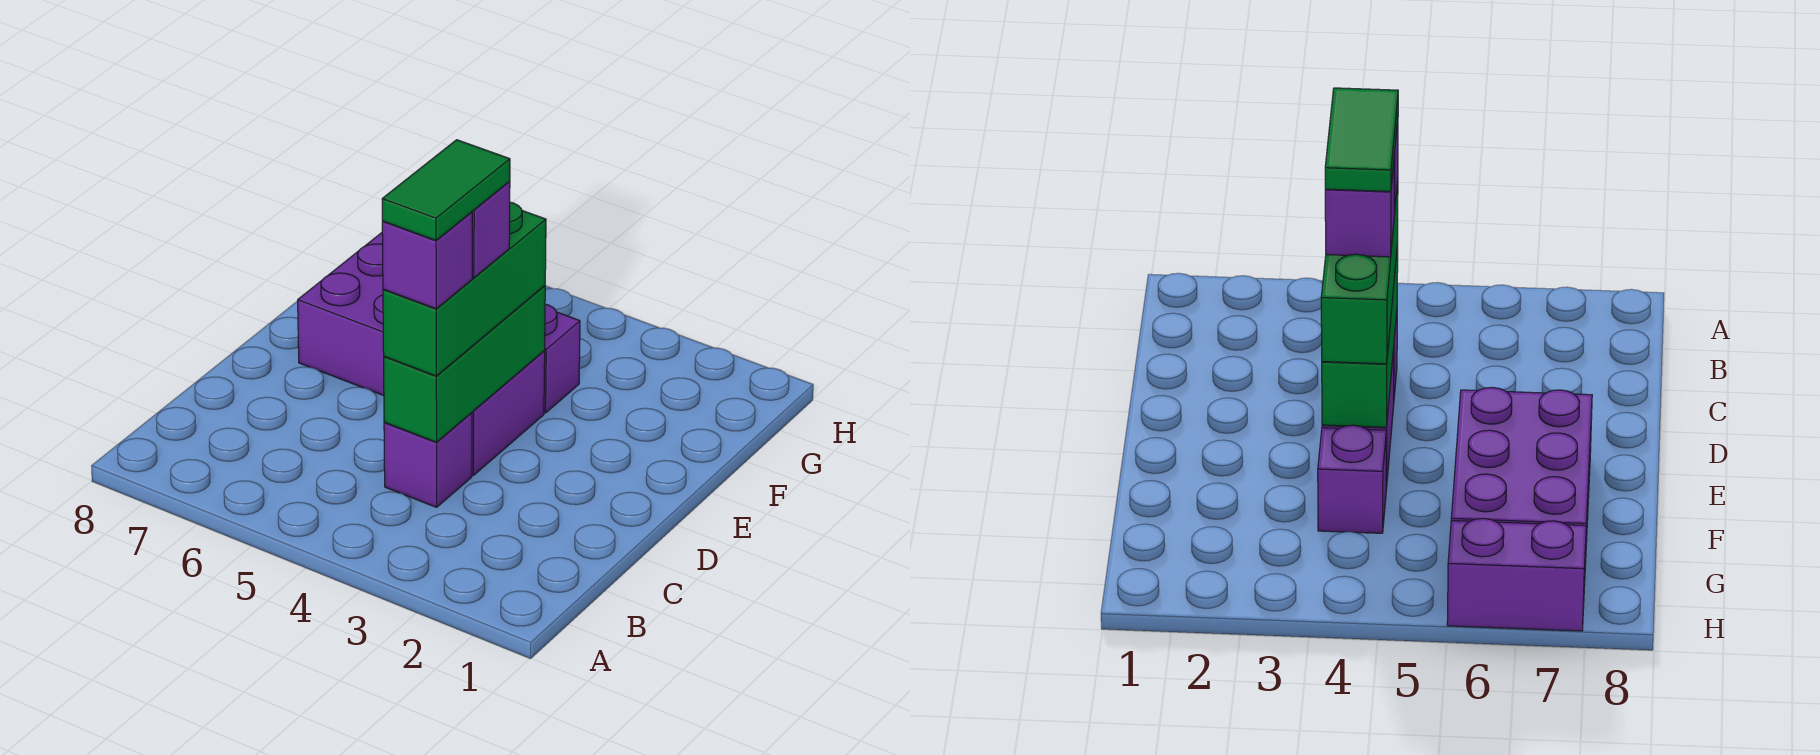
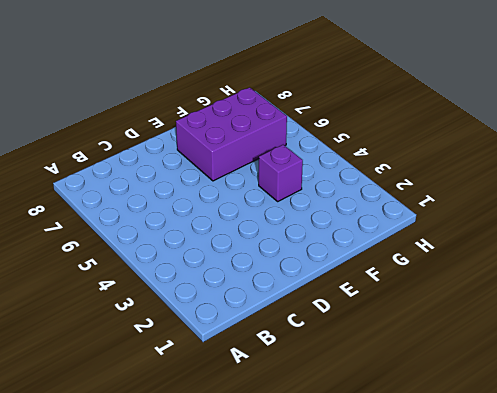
none -> purple 1x1 brick [384,413,472,507]
none -> purple 1x2 brick [472,351,545,475]

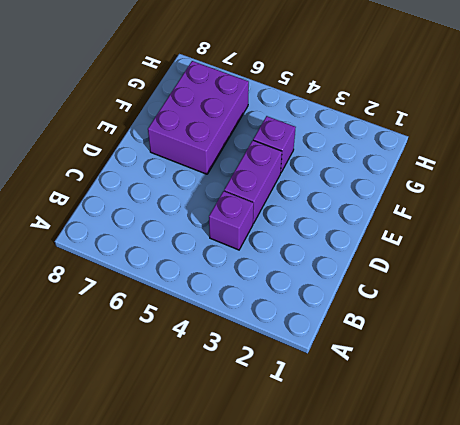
none -> purple 1x2 brick [1447,518,1586,631]
none -> green 1x3 brick [384,286,545,442]

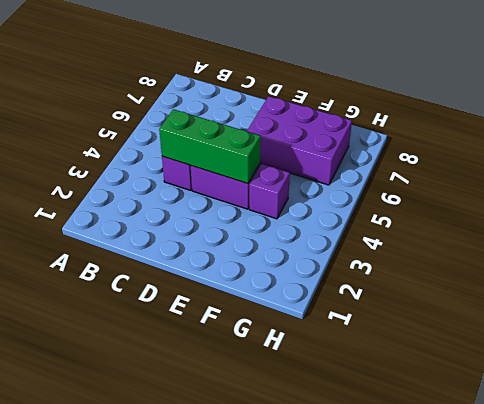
none -> purple 1x2 brick [1447,518,1586,631]
none -> green 1x3 brick [383,202,546,376]

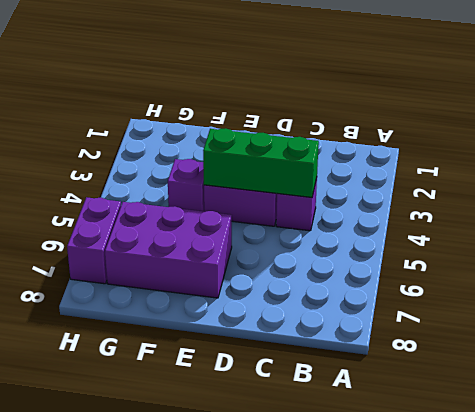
none -> green 1x3 brick [383,202,546,376]
none -> purple 1x1 brick [382,212,472,309]

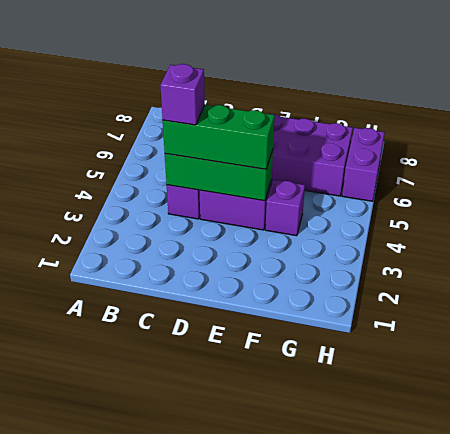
none -> purple 1x1 brick [472,181,510,278]
none -> green 1x2 tile [382,140,510,240]

